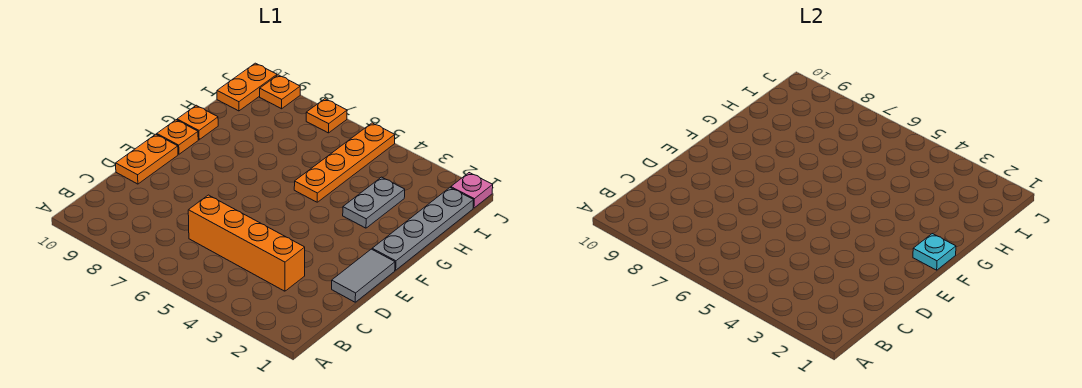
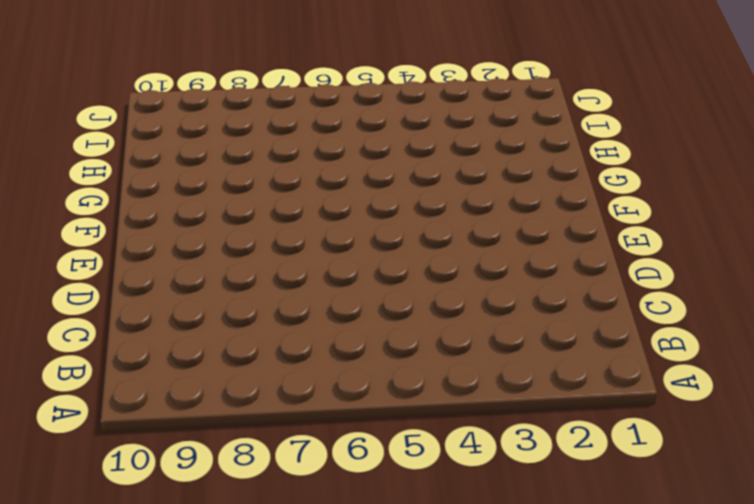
none -> orange 1x4 brick [188,195,305,291]
none -> grey 1x2 tile [332,249,395,302]
none -> orange 1x2 plate [116,134,178,184]

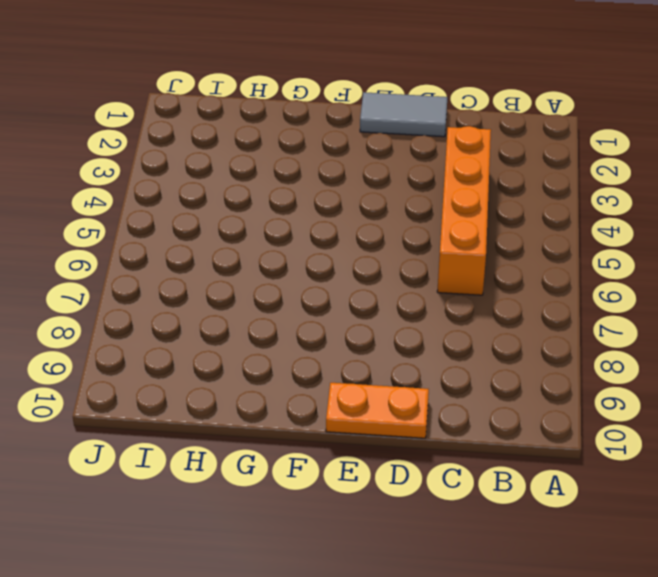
none -> grey 1x4 plate [372,188,474,270]
none -> orange 1x1 plate [157,120,198,154]
none -> grey 1x2 plate [343,177,405,228]

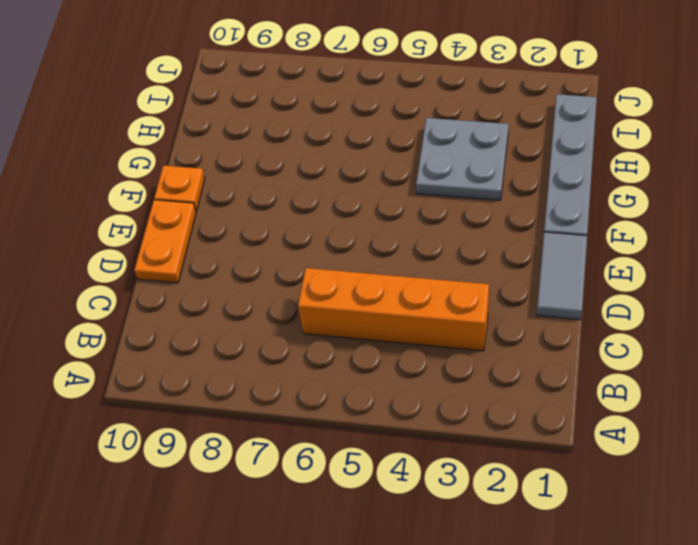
grey 2x2 plate [416,118,509,200] -> grey 1x2 plate [343,177,405,228]
none -> orange 1x4 plate [294,123,395,202]
none -> orange 1x1 plate [177,105,218,140]
none -> orange 1x2 plate [217,63,277,111]

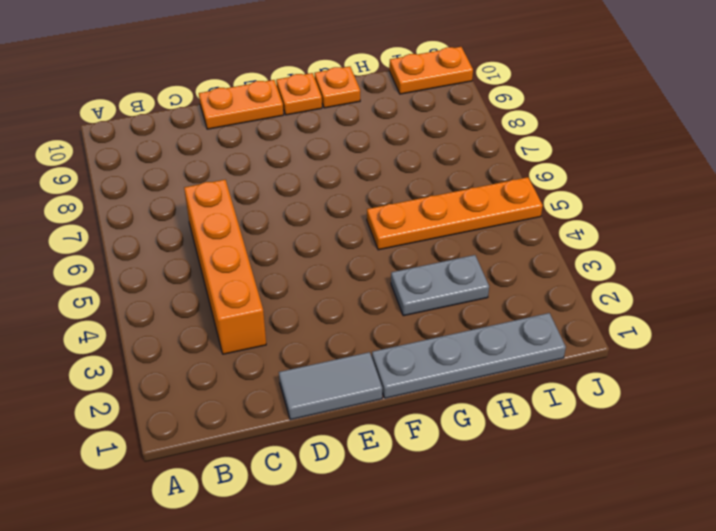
none -> pink 1x1 plate [451,173,493,208]
none -> orange 1x1 plate [306,99,347,133]
none -> orange 1x1 plate [260,75,300,109]

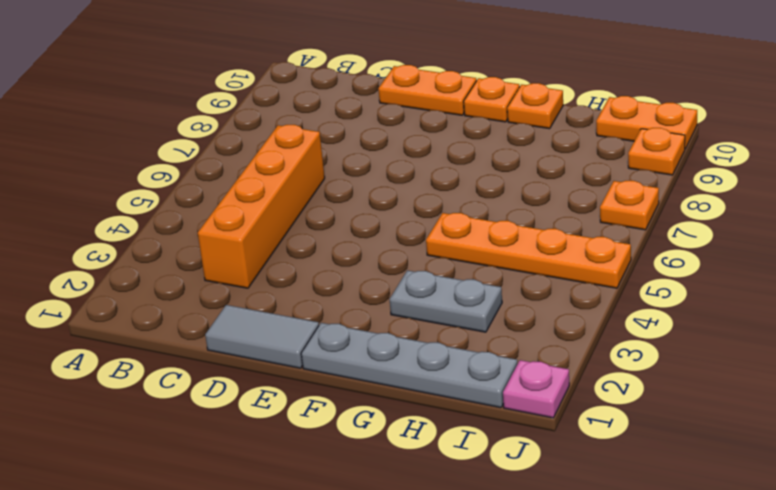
none -> cyan 1x1 plate [913,234,956,270]

